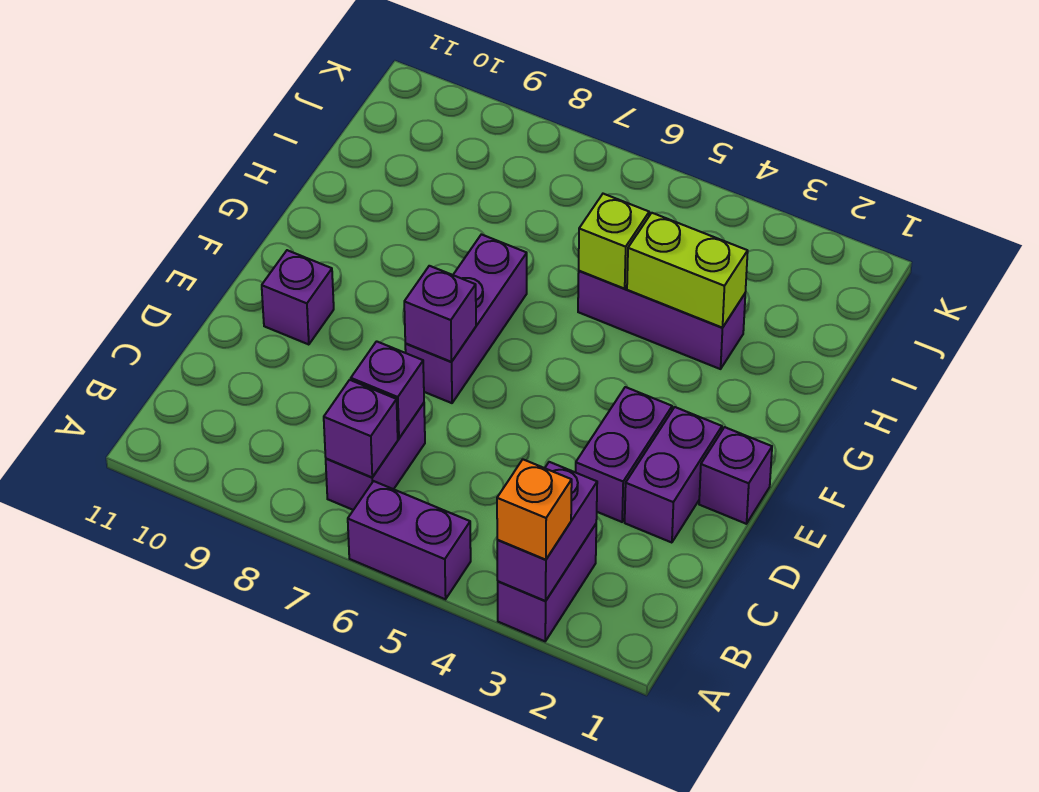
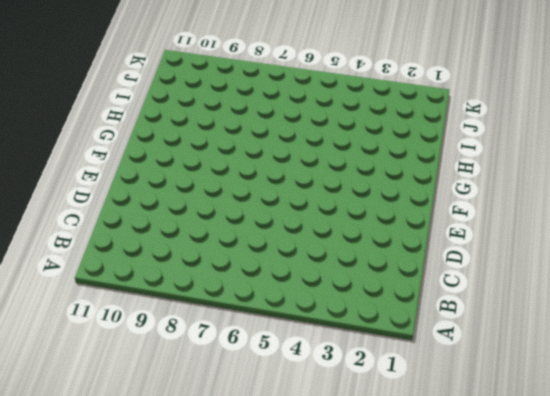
none -> purple 1x2 brick [498,524,596,641]
none -> purple 1x2 brick [348,481,471,599]
none -> purple 1x2 brick [326,403,425,510]

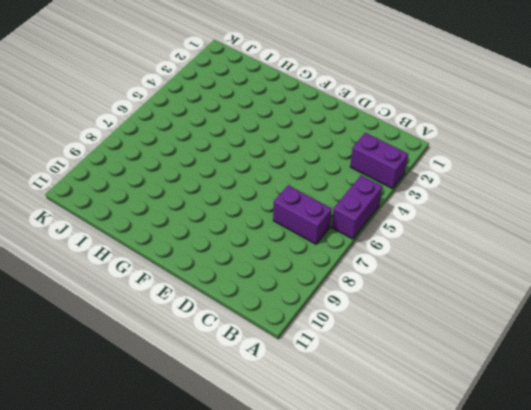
none -> purple 1x2 brick [625,407,722,543]
none -> purple 1x2 brick [576,387,672,522]
none -> purple 1x1 brick [699,427,772,524]

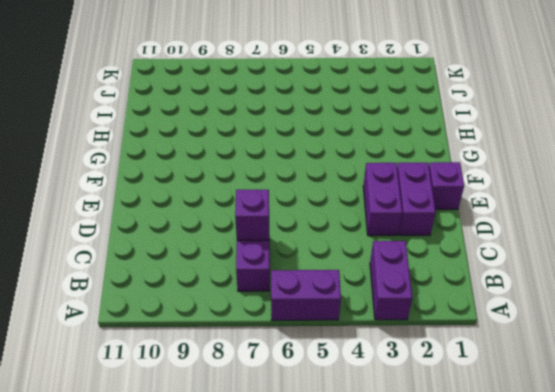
none -> purple 1x3 brick [405,234,527,403]
none -> purple 1x1 brick [262,250,334,345]
none -> purple 1x3 brick [578,271,745,369]

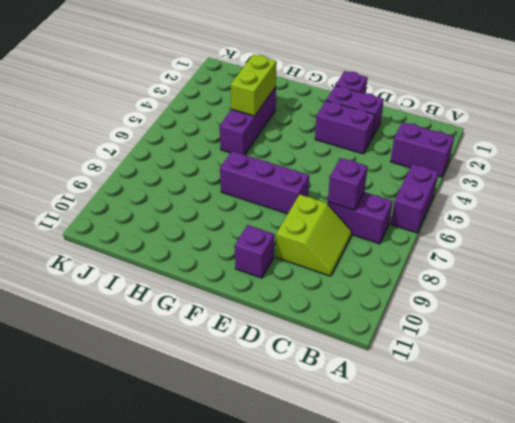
lime 2x2 slope [276,194,352,276] -> none
none -> purple 1x2 brick [497,462,597,601]
none -> purple 1x1 brick [324,380,398,477]
none -> purple 1x1 brick [404,266,476,362]

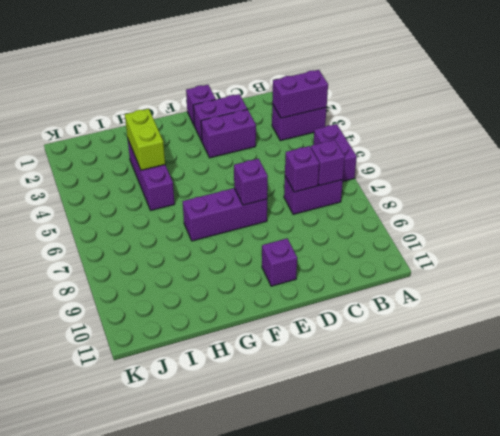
none -> lime 1x1 brick [579,194,649,289]
none -> orange 1x1 brick [497,460,572,560]

